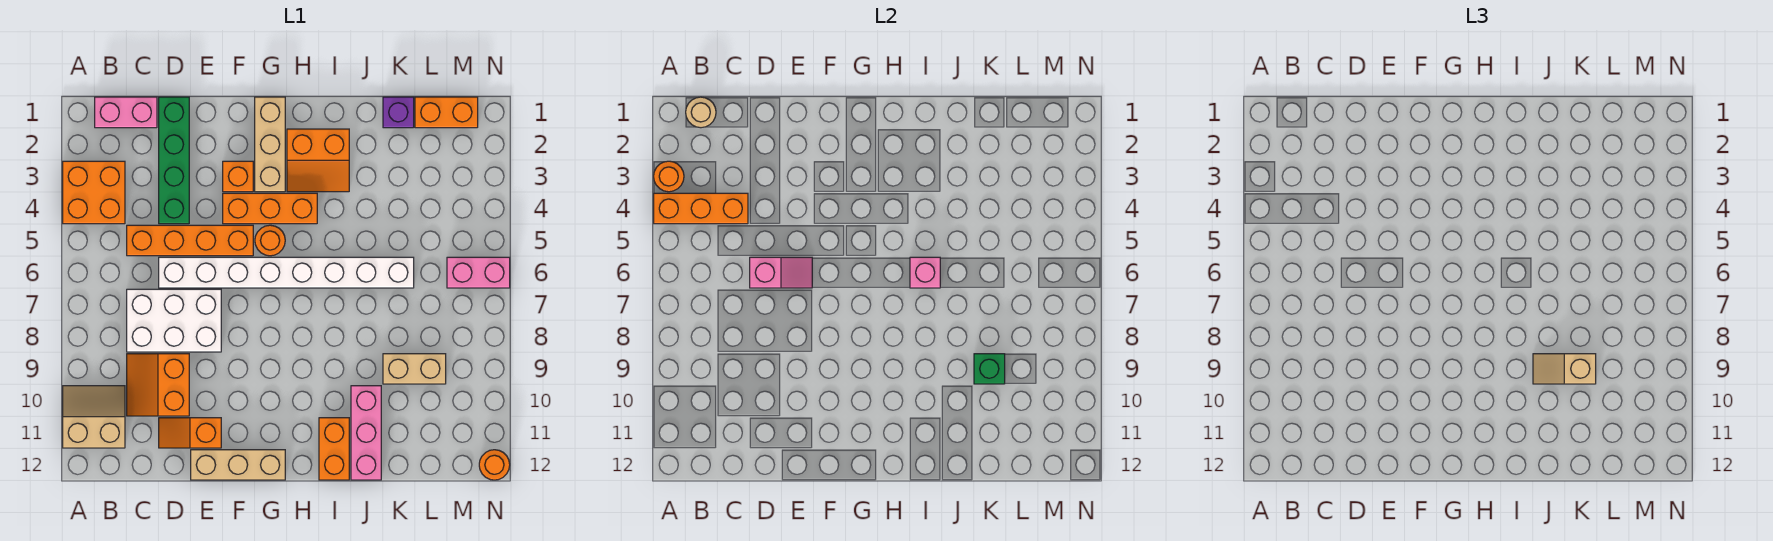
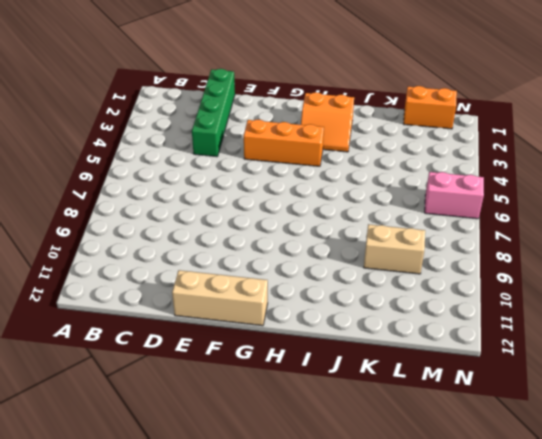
none -> orange 2x2 brick [63,161,125,224]
none -> tan 2x2 slope [63,386,125,448]
none -> pink 1x2 brick [95,97,157,128]

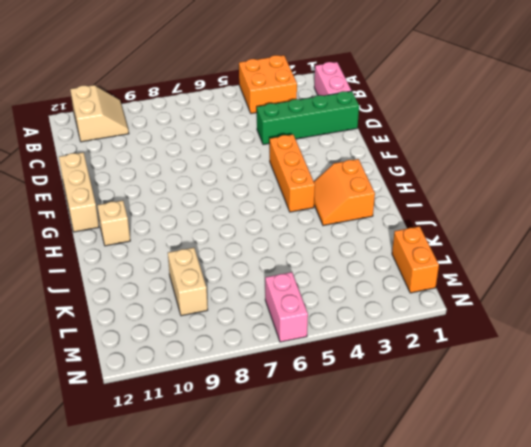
tan 1x1 brick [97,201,130,246] -> none
none -> orange 1x4 brick [127,225,253,256]
none -> white 2x3 brick [127,289,221,352]
none -> orange 2x2 slope [127,354,189,416]

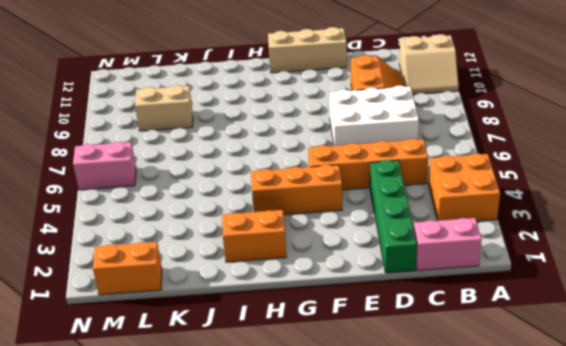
none -> white 1x8 brick [159,257,414,288]
none -> orange 1x2 slope [159,418,221,448]
none -> orange 1x1 brick [223,161,253,192]

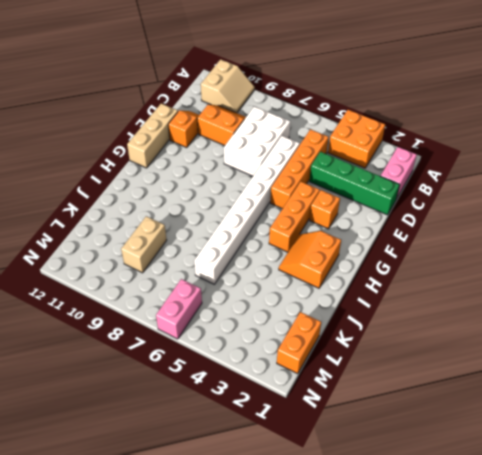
none -> tan 1x3 brick [255,97,285,192]
none -> orange 1x1 round brick [255,225,285,256]
none -> orange 1x2 brick [319,418,349,480]

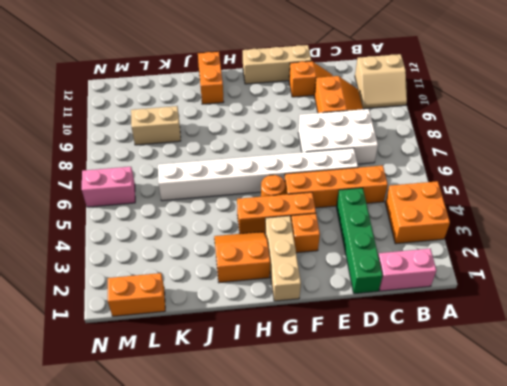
none -> pink 1x3 brick [351,386,381,480]
none -> purple 1x1 brick [383,97,414,128]
none -> orange 1x1 round brick [479,450,510,480]

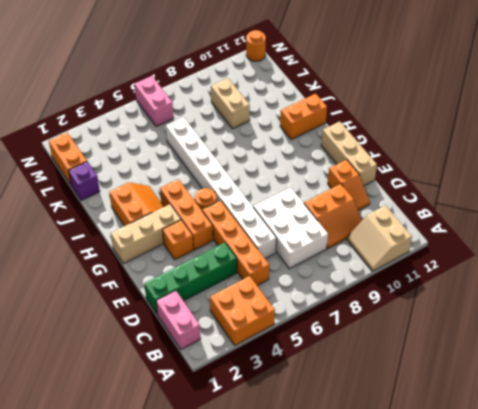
none -> pink 1x3 brick [351,386,381,480]
none -> orange 1x1 round brick [654,161,684,192]
none -> orange 1x3 brick [654,193,748,224]

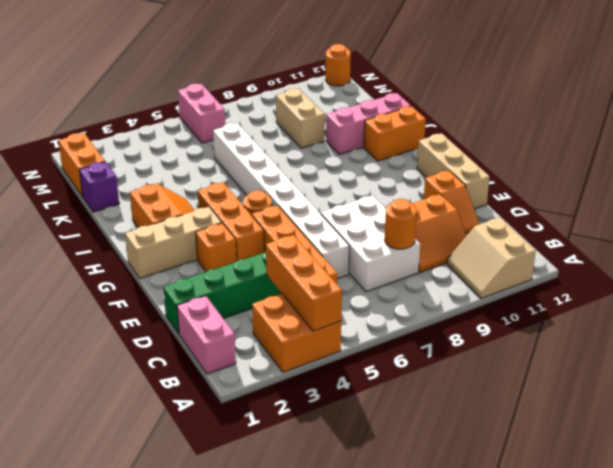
orange 1x1 round brick [385,199,416,249] -> orange 1x1 round brick moved to [654,161,684,192]
none -> tan 1x1 round brick [686,97,716,128]
none -> pink 1x2 slope [750,257,812,288]
none -> pink 1x1 brick [910,257,940,288]

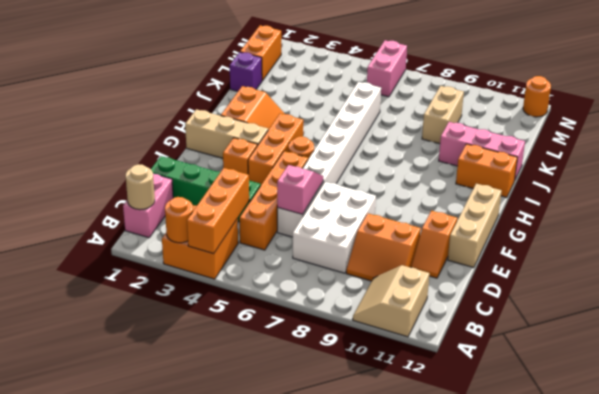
none -> pink 1x1 brick [910,257,940,288]
none -> green 1x1 brick [974,354,1005,384]
none -> tan 1x2 slope [1533,354,1596,384]

